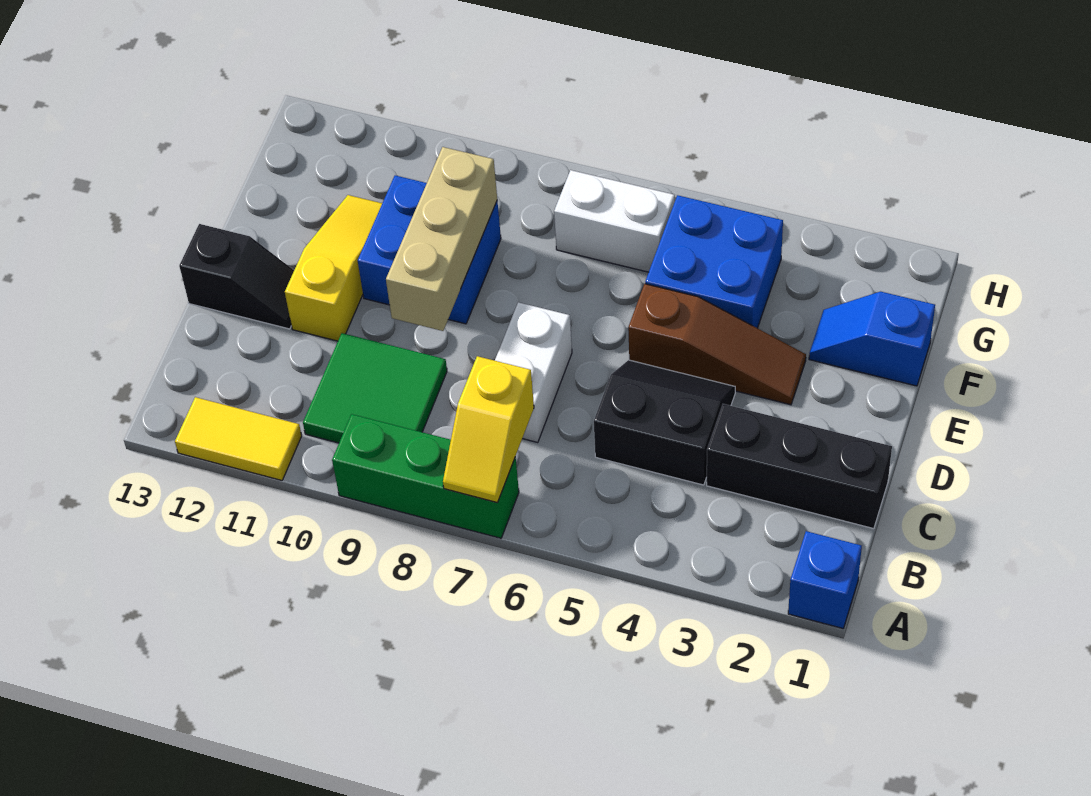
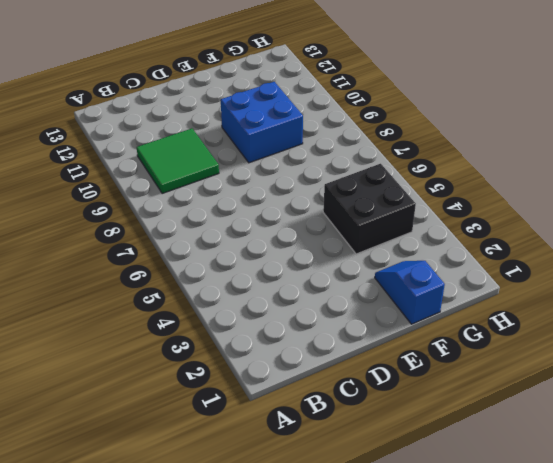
black 2x2 brick [323,164,416,254] -> blue 2x2 brick [645,195,783,328]
none -> blue 1x1 brick [788,531,862,628]
none -> green 1x3 brick [332,414,519,538]
none -> yellow 1x2 tile [175,397,302,480]

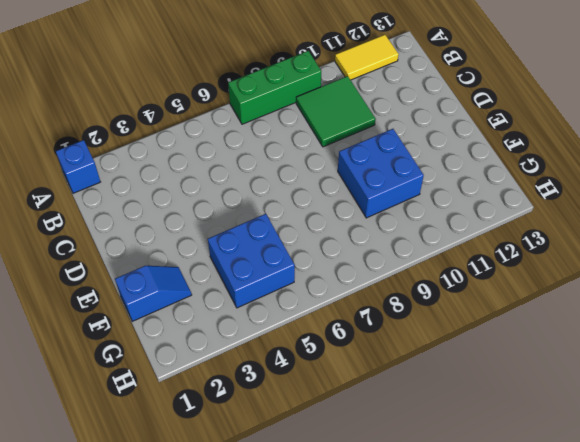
none -> black 1x3 brick [707,404,892,529]
none -> black 2x2 slope [594,360,735,485]
none -> white 1x2 brick [495,302,572,443]

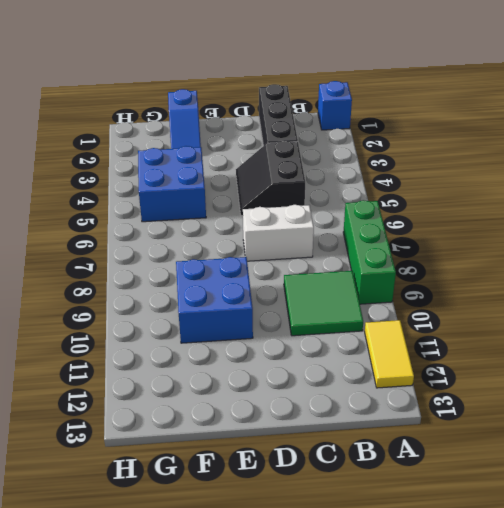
none -> yellow 1x3 slope [285,195,382,341]
none -> black 1x2 slope [179,224,294,329]
none -> brown 1x3 slope [628,284,806,405]

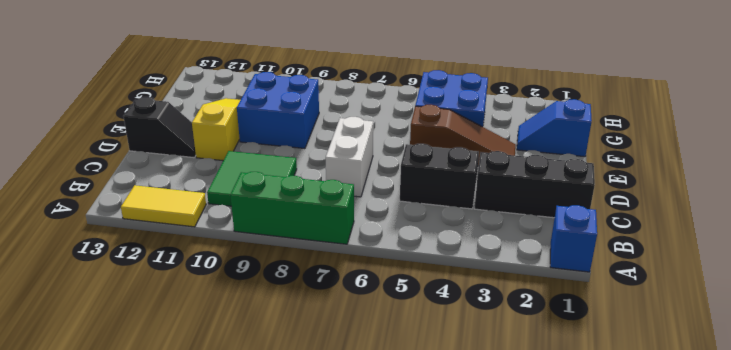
none -> white 1x2 brick [554,170,675,272]
none -> yellow 1x2 slope [443,356,534,503]
none -> tan 1x3 brick [386,147,497,331]

